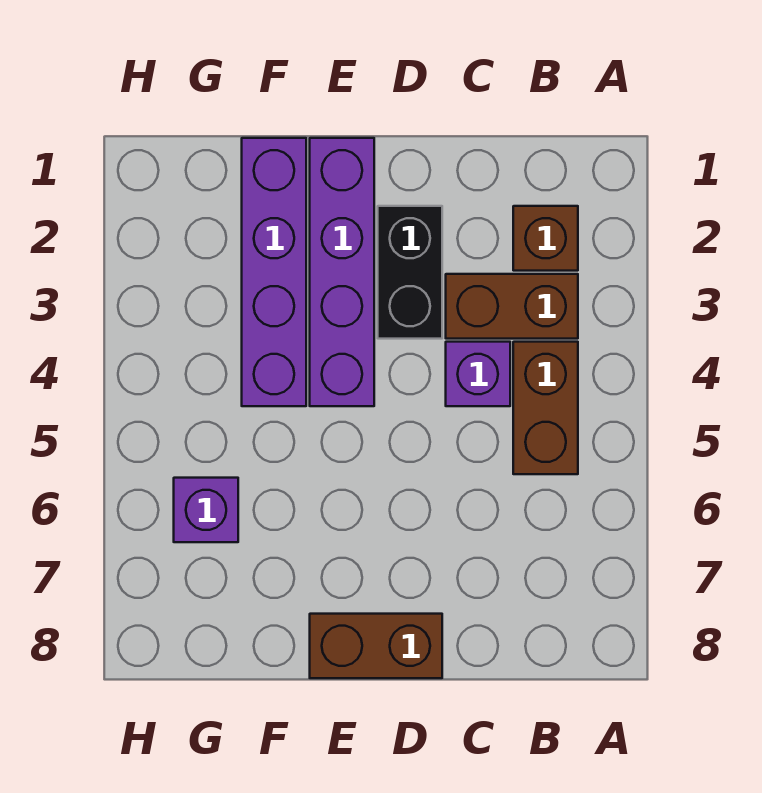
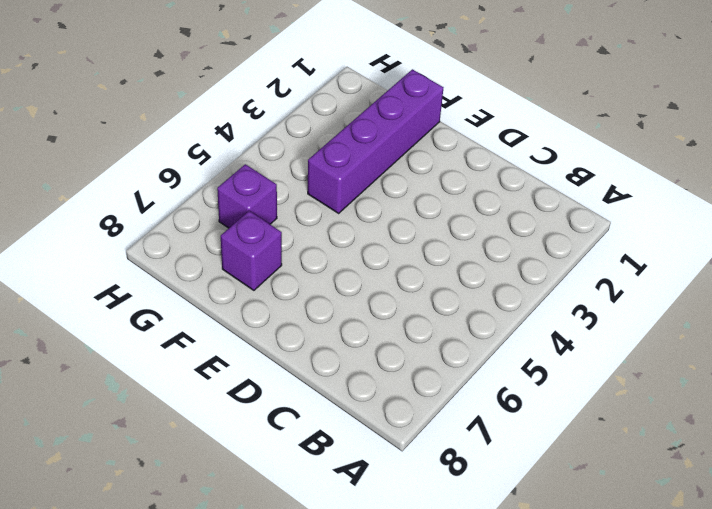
purple 1x1 brick [221,211,282,290] -> purple 1x1 brick moved to [446,342,510,406]
none -> brown 1x1 brick [513,206,578,271]
none -> brown 1x2 brick [446,274,578,339]

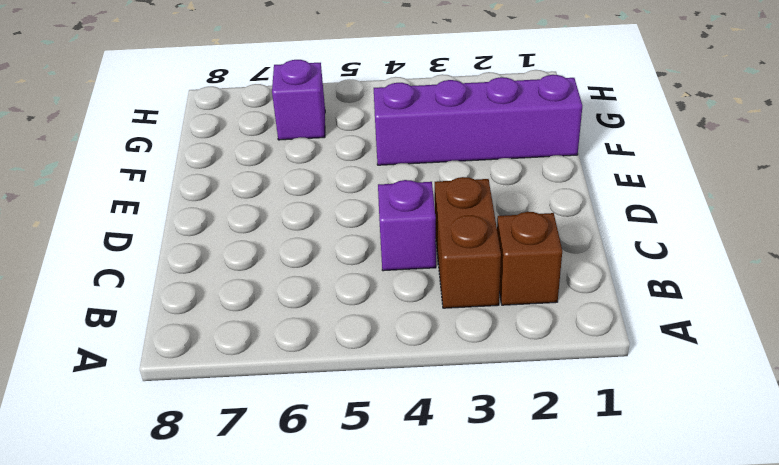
none -> brown 1x2 brick [513,342,578,474]
none -> black 1x2 brick [378,206,442,339]

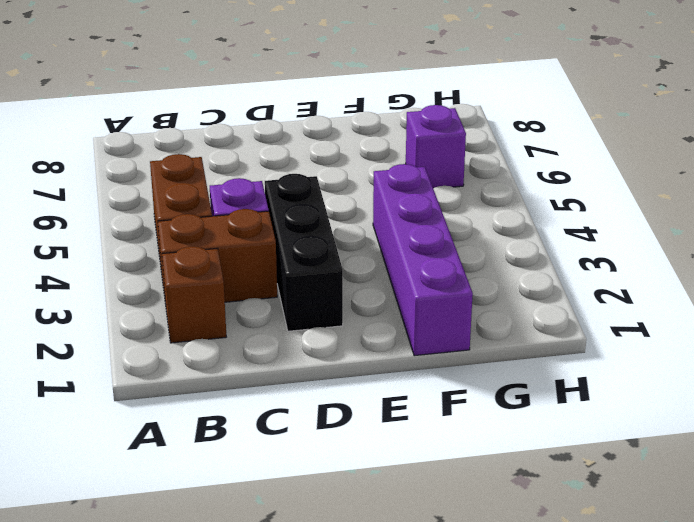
black 1x3 brick [265,174,343,331] -> black 1x2 brick [378,206,442,339]
none -> brown 1x2 brick [310,614,442,678]
none -> purple 1x4 brick [310,138,374,406]

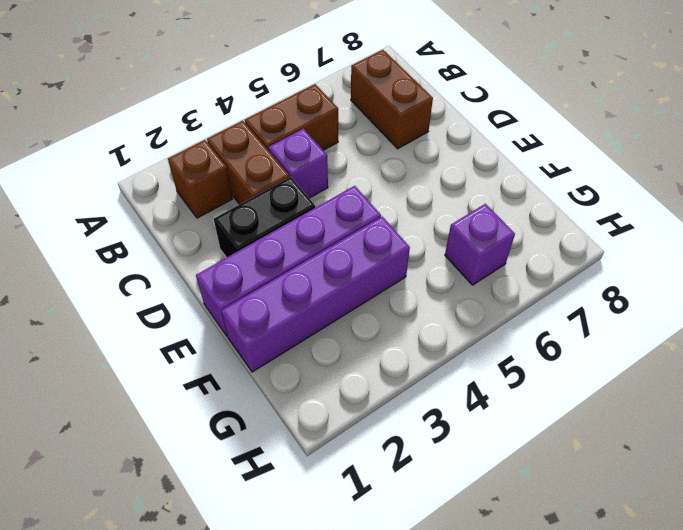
brown 1x2 brick [351,50,433,149] -> brown 1x2 brick moved to [310,614,442,678]

